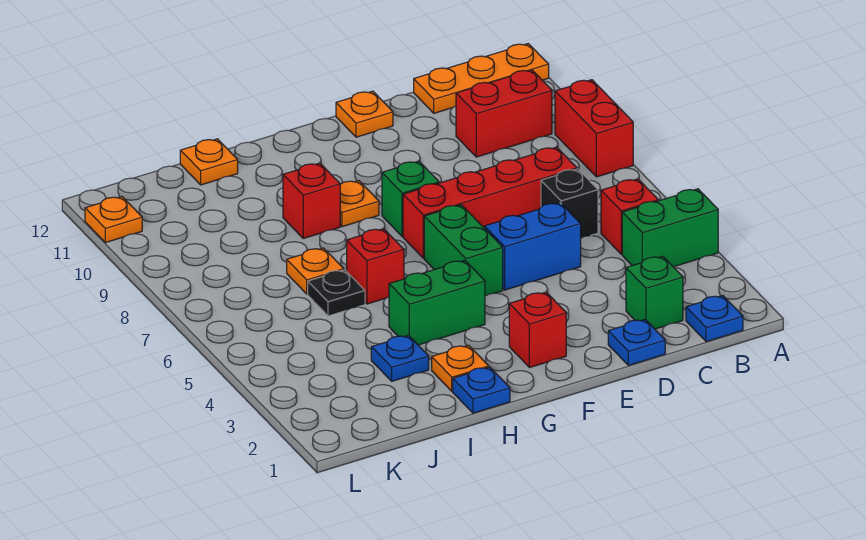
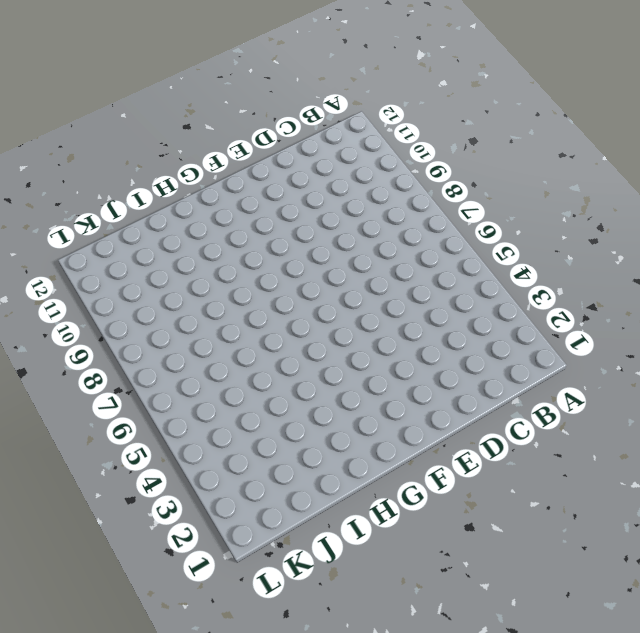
none -> green 1x2 brick [622,189,718,267]
none -> red 1x2 brick [555,80,633,177]
none -> orange 1x3 plate [414,44,549,113]

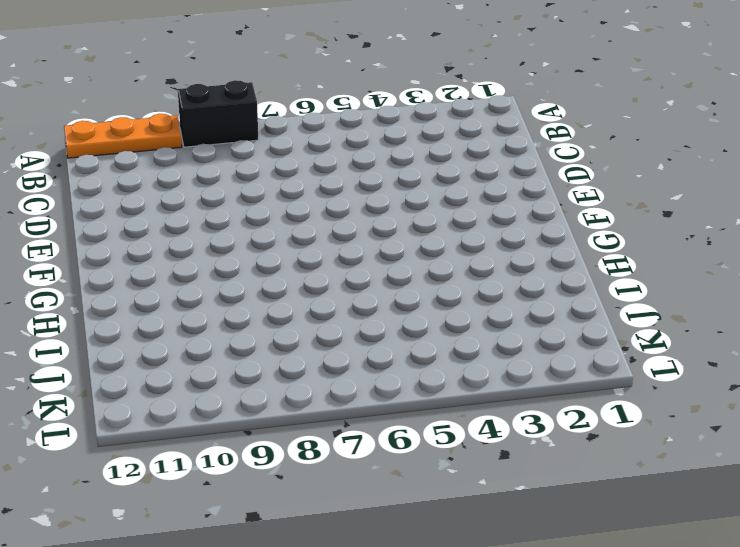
black 1x2 brick [178,80,258,147] -> red 1x2 brick [555,80,633,177]
orange 1x3 plate [64,114,182,158] -> orange 1x3 plate turned to [414,44,549,113]
none -> green 1x2 brick [622,189,718,267]
none -> blue 1x1 plate [686,296,743,342]
none -> red 1x1 brick [601,179,658,254]

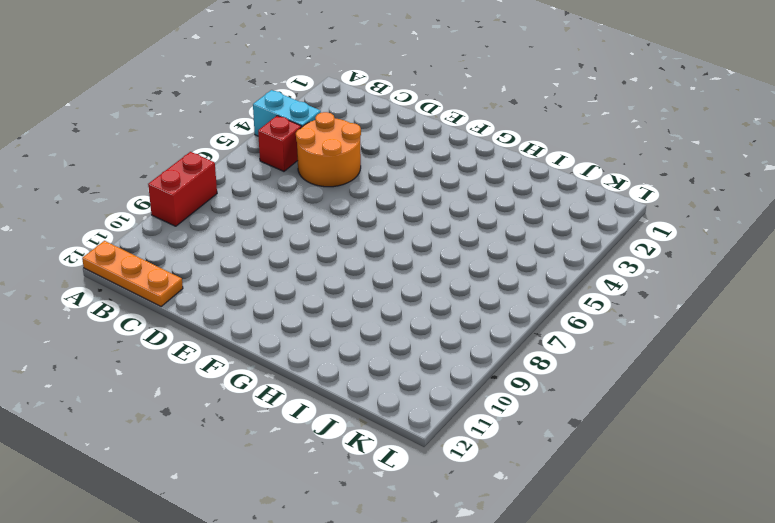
cyan 1x2 brick [253,90,321,136] -> green 1x2 brick [622,189,718,267]
orange 2x2 round brick [296,112,361,187] -> blue 1x2 brick [484,203,581,290]
none -> blue 1x1 plate [686,296,743,342]
none -> red 1x2 brick [456,70,552,157]
none -> green 1x1 brick [626,256,683,329]

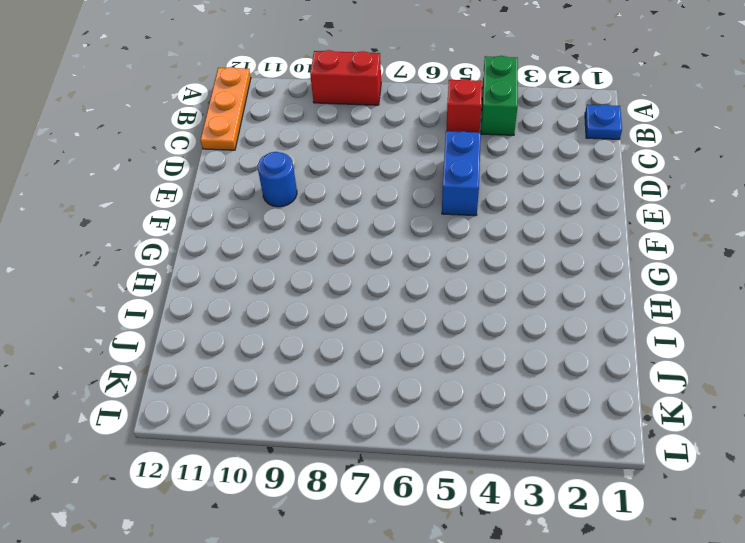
blue 1x1 round brick [258,152,297,207] -> none
none -> red 1x2 brick [456,70,552,157]
none -> green 1x1 brick [626,256,683,329]
none -> black 1x1 brick [541,169,598,238]

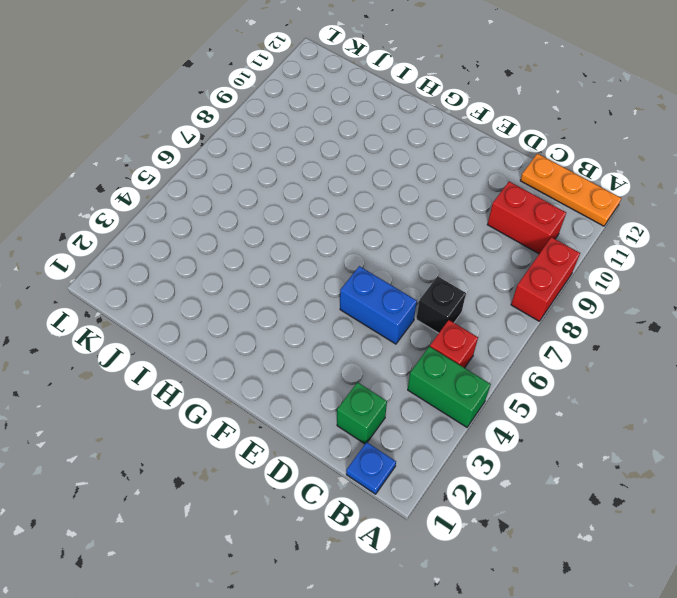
none -> red 1x4 brick [403,147,577,258]
none -> blue 1x1 plate [608,320,665,366]
none -> orange 1x1 plate [336,91,393,137]

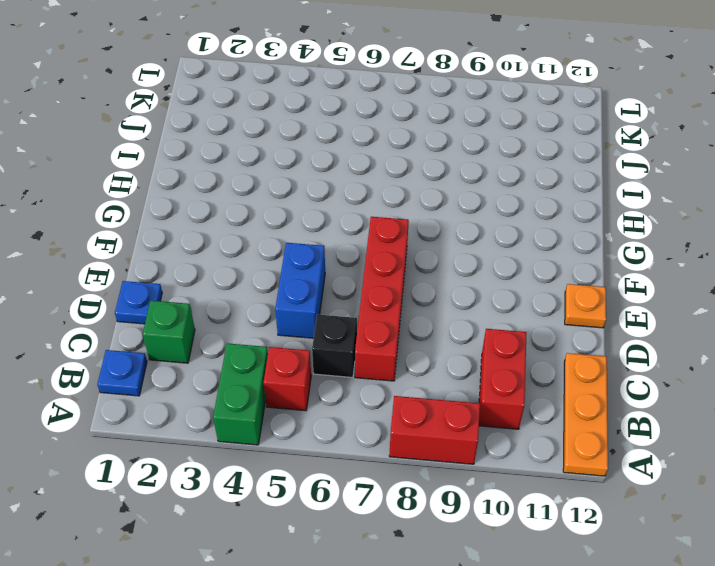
none -> red 1x1 brick [509,292,566,368]
none -> green 1x2 brick [424,205,503,296]
none -> green 1x1 brick [382,161,439,237]

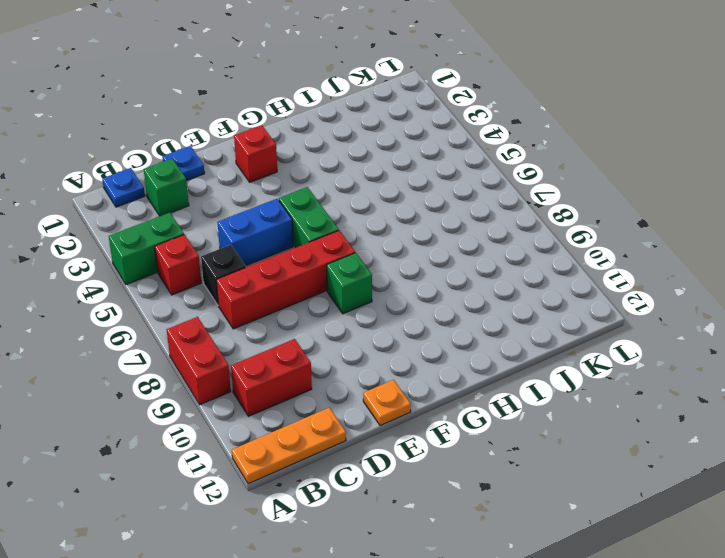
none -> green 1x2 brick [389,260,485,345]
none -> orange 1x1 plate [340,181,379,227]
none -> blue 1x1 plate [453,367,510,413]

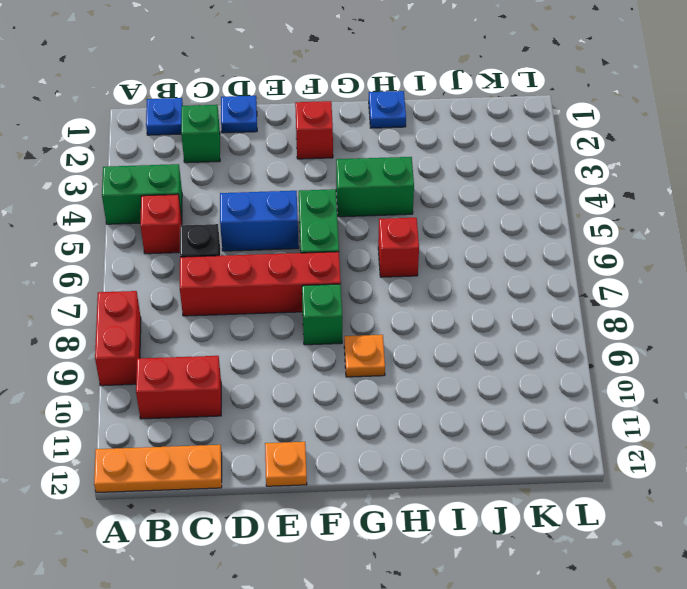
none -> orange 1x1 plate [432,345,489,391]
none -> red 1x1 brick [283,163,340,238]
none -> blue 1x1 plate [371,335,429,381]

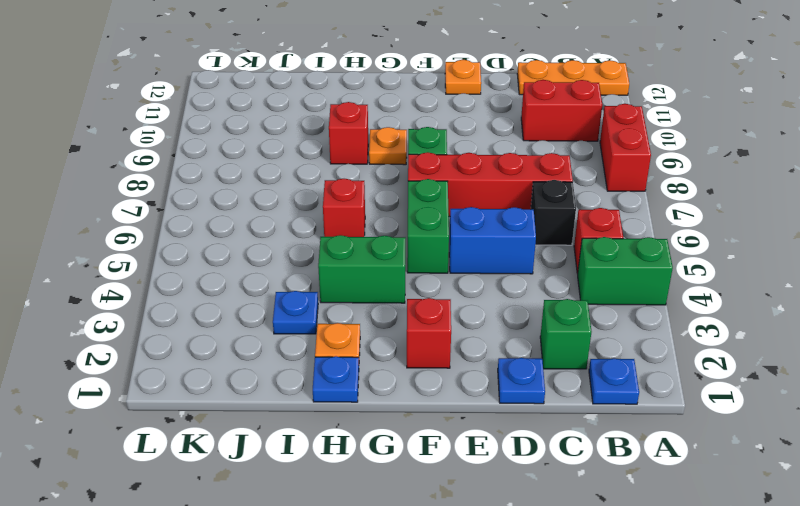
none -> black 1x1 plate [308,270,365,316]
none -> orange 1x1 plate [287,248,344,294]
none -> orange 1x1 plate [180,139,238,185]

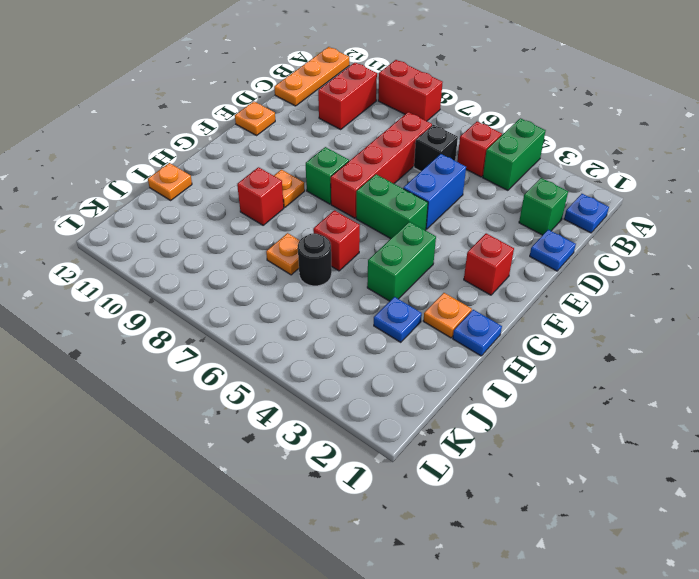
black 1x1 round brick [298,233,332,286] -> black 1x1 plate [308,270,365,316]
none -> orange 1x1 plate [85,197,142,243]

